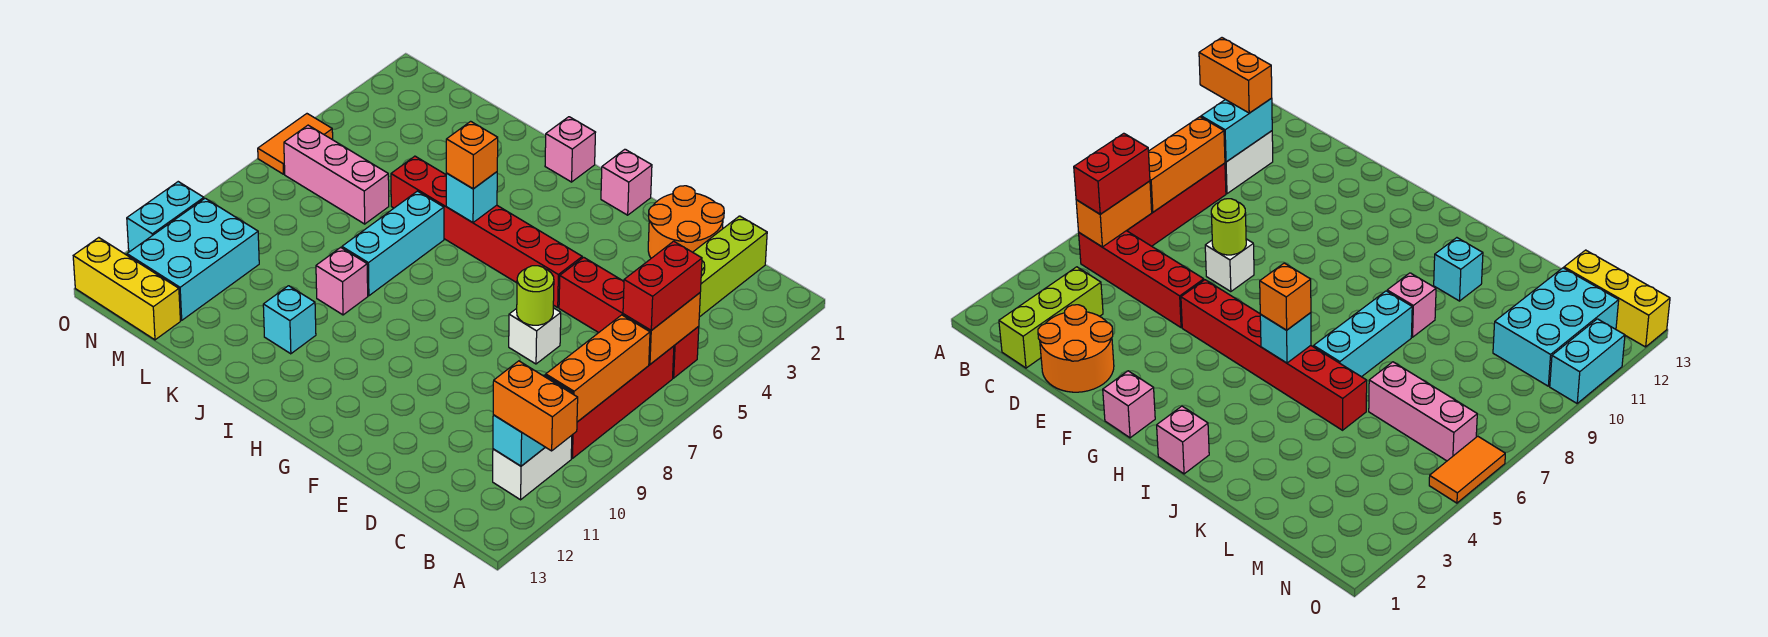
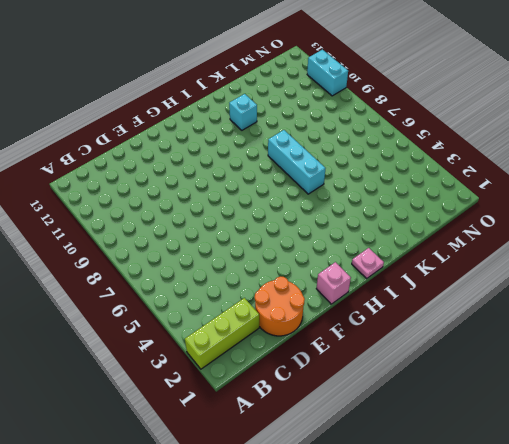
lime 1x3 brick [185,298,259,369] -> lime 1x3 brick turned to [693,216,767,317]
pink 1x1 plate [352,248,384,278] -> pink 1x1 brick [545,117,596,182]
none -> red 1x4 brick [559,257,699,378]
none -> red 1x4 brick [571,346,674,458]
none -> white 1x2 brick [493,435,572,500]

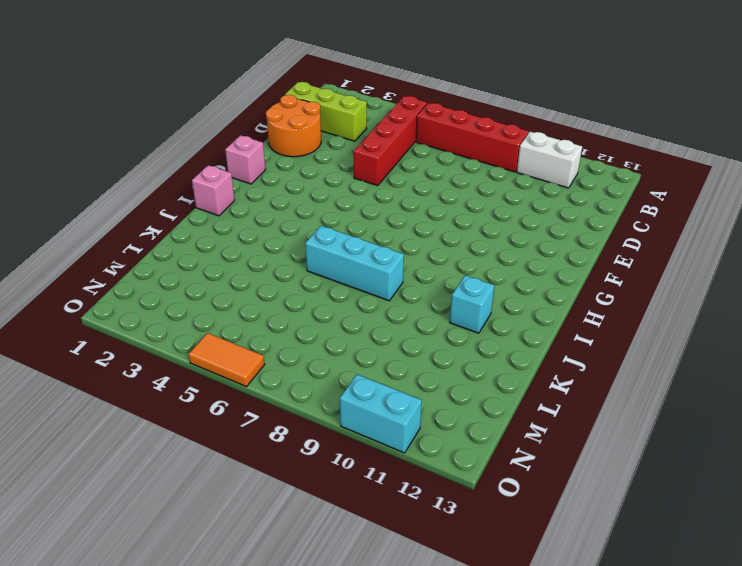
none -> white 1x1 brick [509,308,561,364]
none -> red 1x6 brick [391,156,582,307]
none -> pink 1x1 brick [316,247,368,315]

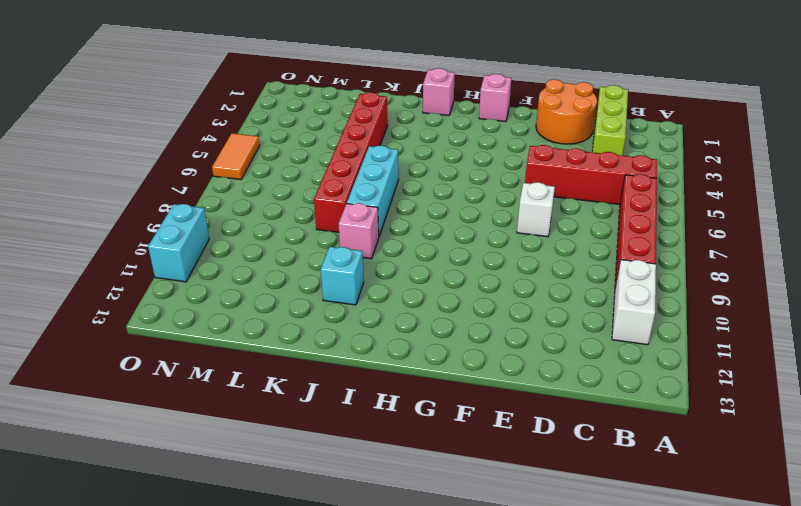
red 1x6 brick [314,92,388,232] -> red 1x6 brick turned to [391,156,582,307]
none -> pink 1x3 brick [284,125,389,224]
none -> cyan 2x3 brick [127,198,259,320]
none -> yellow 1x3 brick [73,238,180,340]

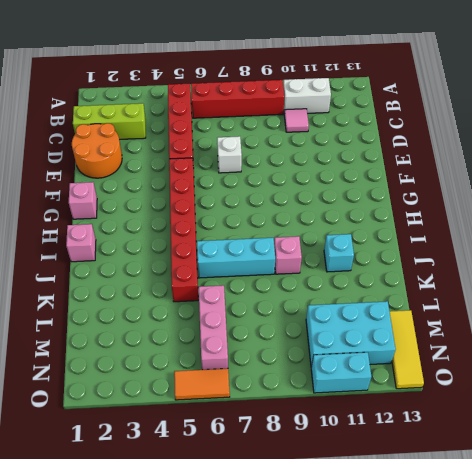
pink 1x1 tile [284,109,309,132] -> none
yellow 1x3 tile [390,310,424,389] -> yellow 1x3 brick [73,238,180,340]
none -> orange 1x2 brick [623,293,700,364]
none -> orange 1x3 brick [546,315,650,422]
none -> cyan 1x2 brick [493,375,573,466]

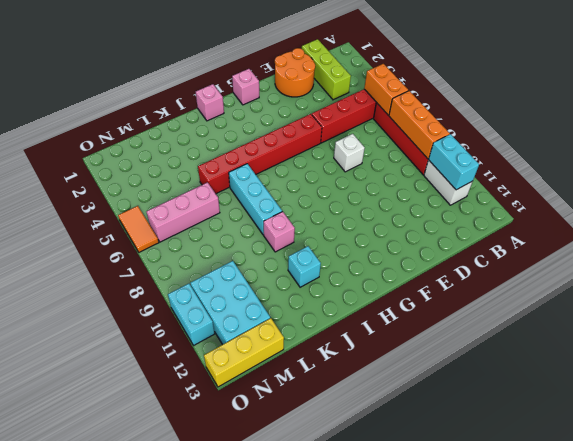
none -> lime 1x1 round brick [517,266,554,325]
none -> cyan 1x1 brick [446,172,497,223]
none -> orange 1x2 brick [493,361,578,451]

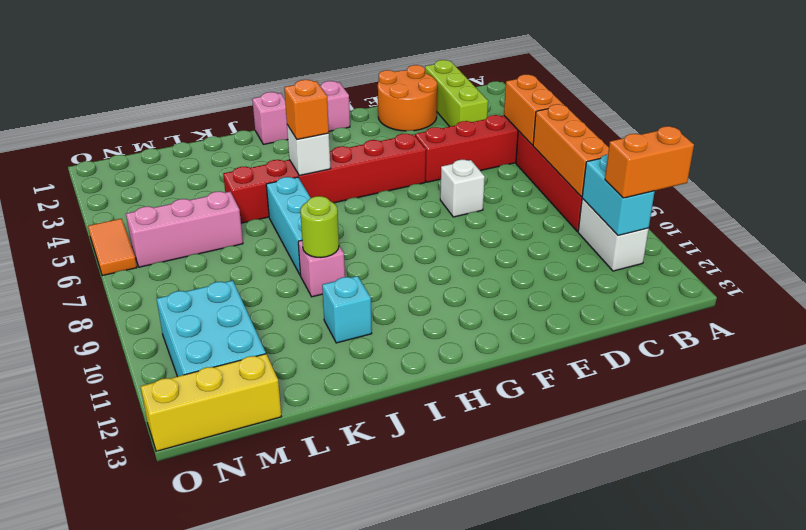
white 1x1 brick [287,125,331,175] -> cyan 1x1 brick [446,172,497,223]
lime 1x1 round brick [300,196,339,257] -> lime 1x1 round brick moved to [517,266,554,325]
none -> cyan 1x2 brick [127,182,204,251]
none -> red 1x2 brick [623,241,702,330]

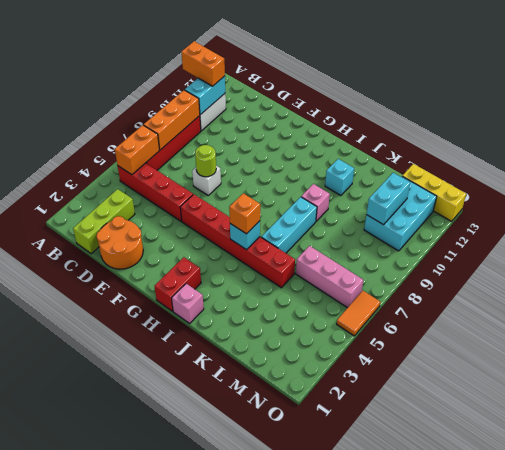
red 1x2 brick [155,257,201,311] -> red 1x2 brick moved to [623,241,702,330]
cyan 1x2 brick [367,173,410,225] -> cyan 1x2 brick moved to [127,182,204,251]
none -> pink 1x1 brick [601,149,652,215]

